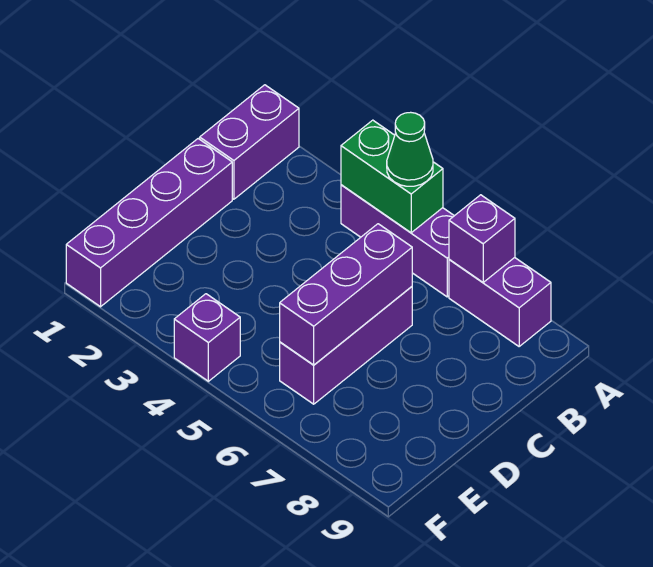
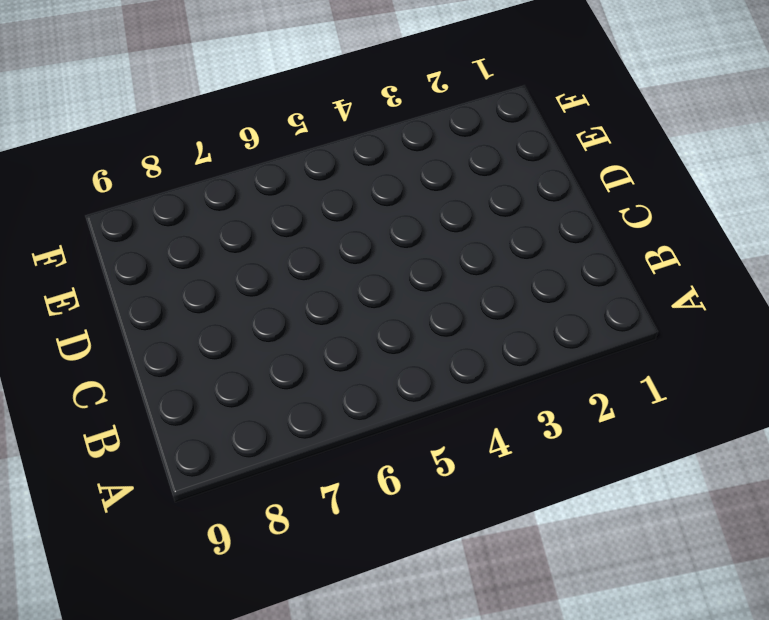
none -> purple 1x2 brick [200,85,299,199]
none -> purple 1x3 brick [341,185,454,297]

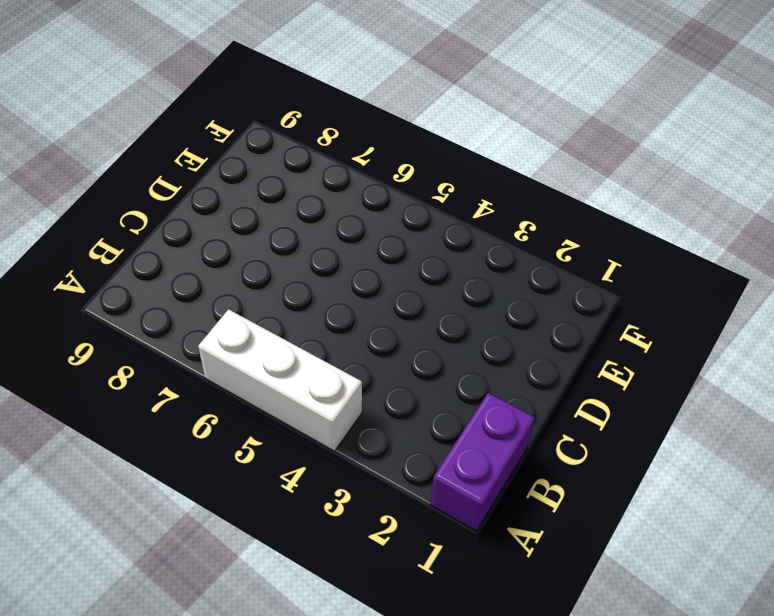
white 1x3 brick [198,309,362,451] -> purple 1x3 brick [341,185,454,297]
none -> purple 1x2 brick [449,258,551,346]
none -> purple 1x4 brick [66,139,232,307]

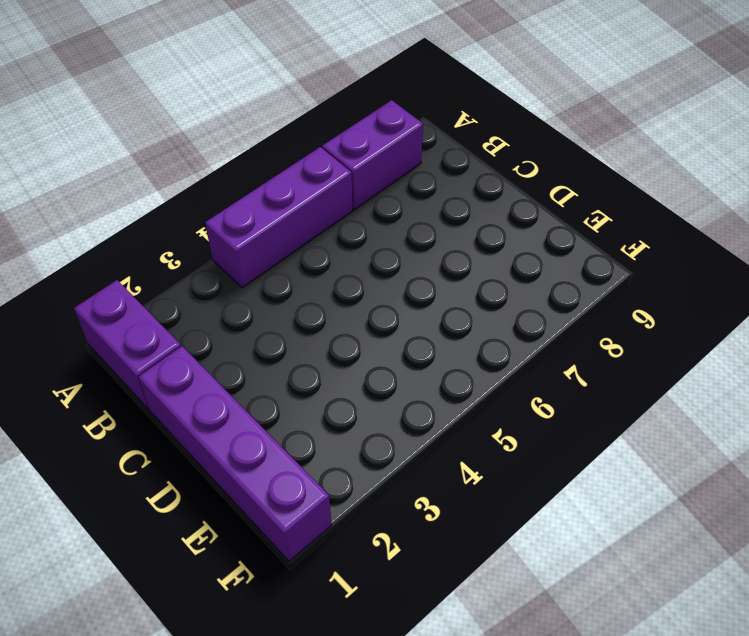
none -> purple 1x3 brick [280,287,412,404]
none -> purple 1x1 brick [174,294,240,381]

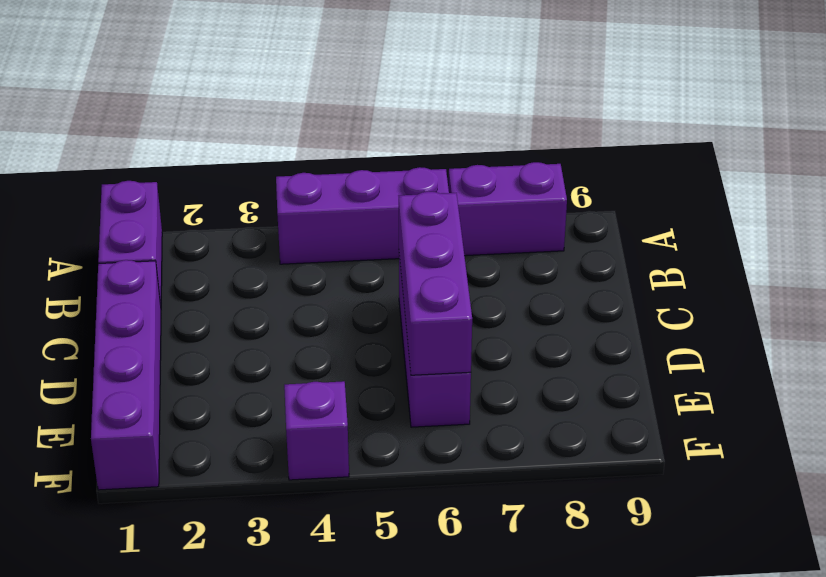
none -> green 1x2 brick [341,120,443,233]
none -> purple 1x1 brick [449,195,515,282]

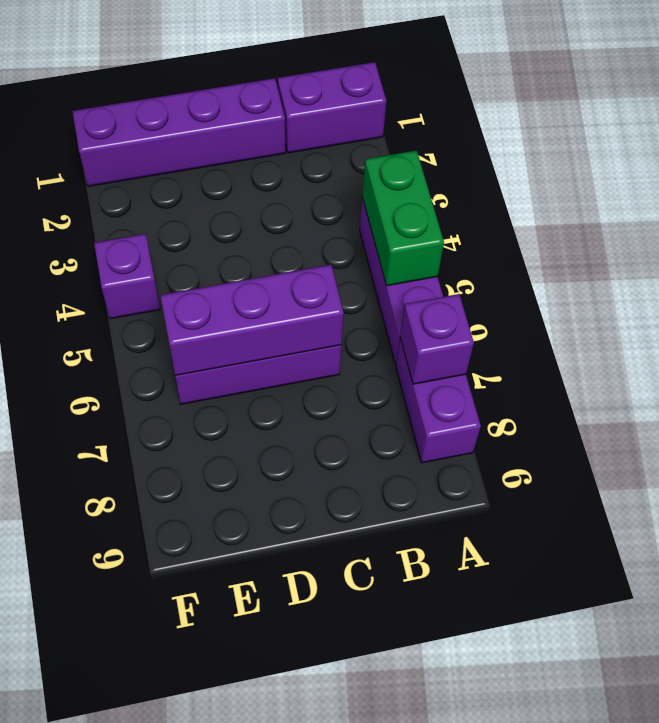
none -> green 1x1 cone [387,112,433,186]

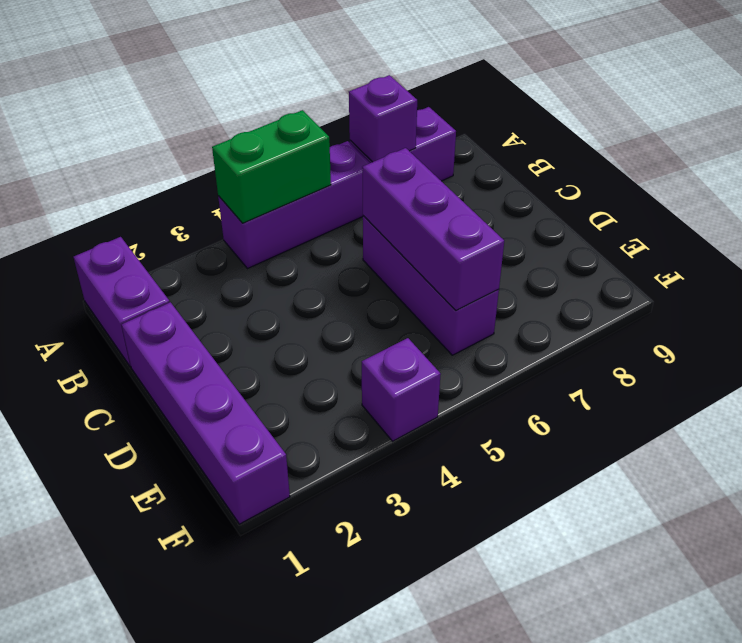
none -> green 1x1 cone [387,112,433,186]

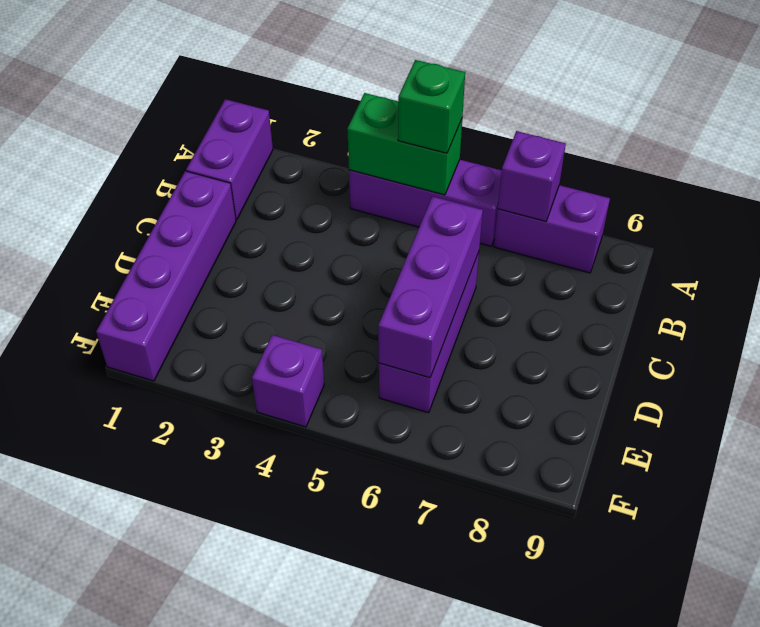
green 1x1 brick [398,60,465,153] -> green 1x1 cone [387,112,433,186]

